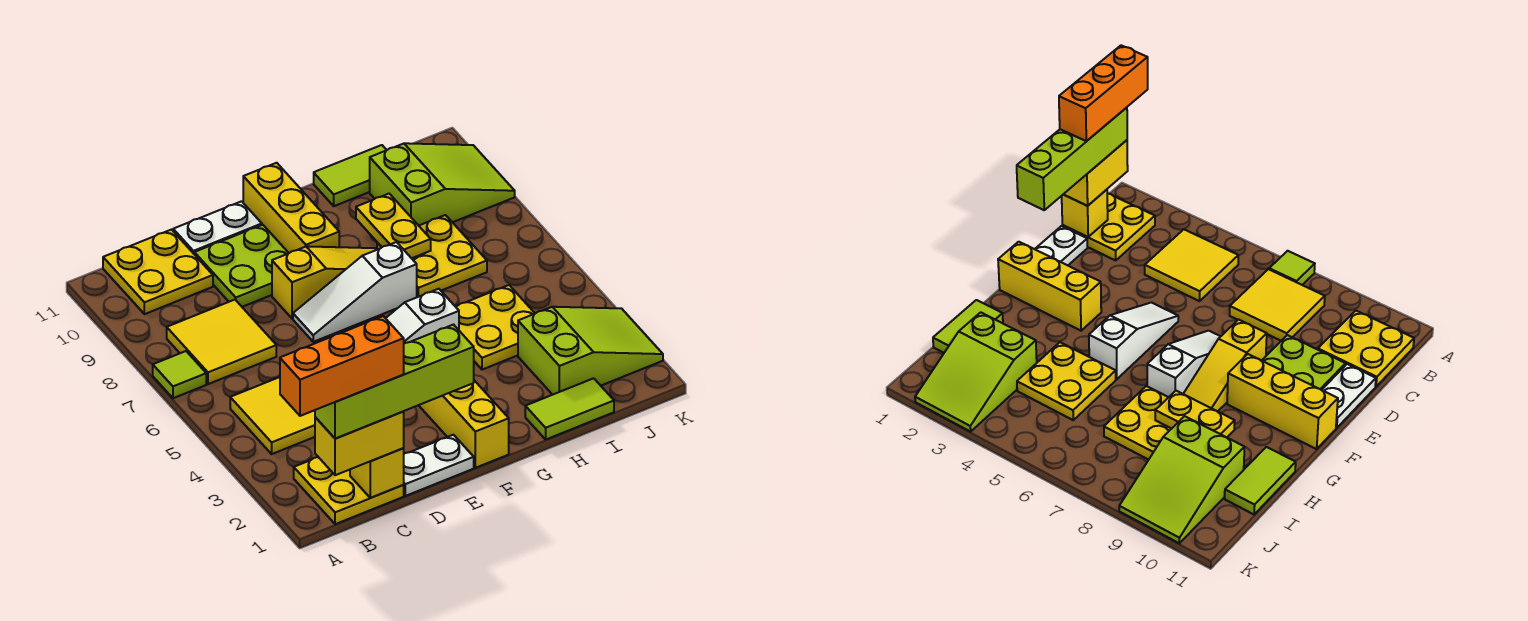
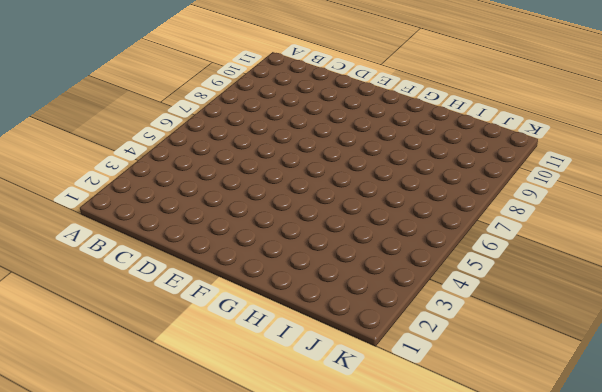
none -> lime 1x1 tile [153,351,206,398]
none -> yellow 2x2 plate [294,457,404,524]
none -> yellow 2x2 tile [230,377,315,454]

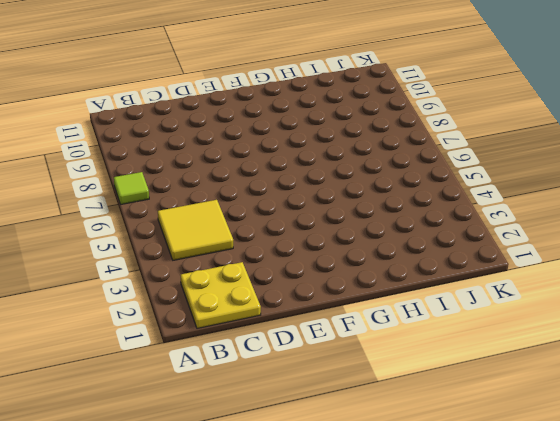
none -> yellow 2x2 tile [167,300,276,384]
none -> yellow 2x2 plate [103,230,213,314]
none -> white 1x2 plate [404,435,474,496]

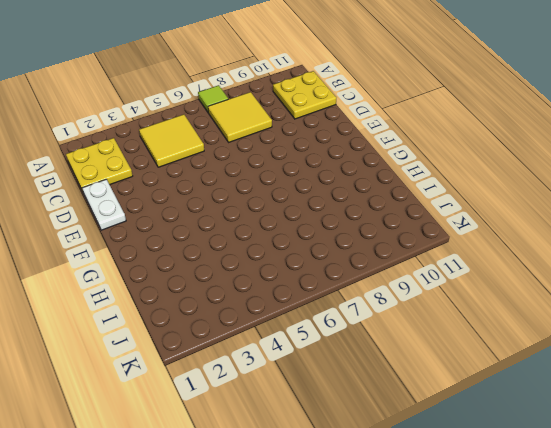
none -> lime 2x2 plate [194,225,289,307]
none -> white 1x2 plate [173,201,262,254]
none -> white 1x3 slope [386,289,459,344]

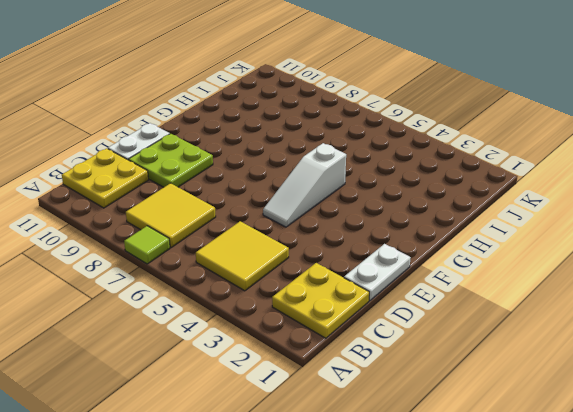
none -> white 1x3 slope [293,242,417,342]
none -> yellow 1x3 slope [272,246,377,319]
none -> yellow 1x3 brick [419,380,509,468]

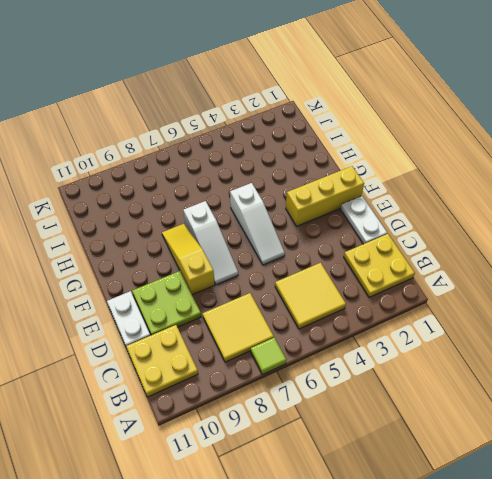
none -> yellow 1x3 brick [243,163,339,253]
none -> lime 1x2 tile [525,378,614,439]
none -> yellow 2x2 plate [455,285,535,370]

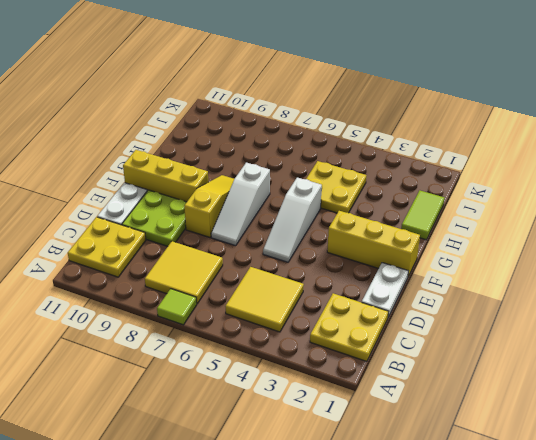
none -> yellow 2x2 plate [377,215,487,297]
none -> lime 1x2 tile [314,145,386,206]
none -> lime 2x3 slope [518,307,663,395]

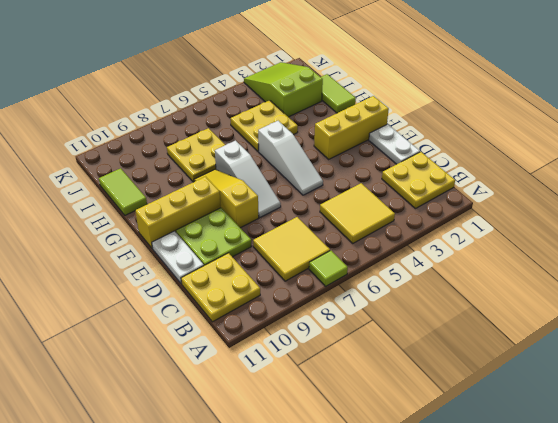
none -> lime 2x3 slope [370,143,515,226]
none -> yellow 1x1 brick [350,448,404,498]
none -> yellow 1x2 plate [356,194,431,258]

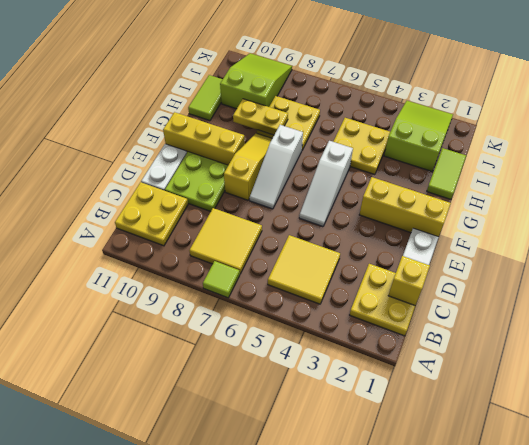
none -> yellow 1x2 brick [315,412,404,475]
none -> lime 1x4 brick [315,325,474,439]
none -> orange 1x3 brick [280,316,404,416]

